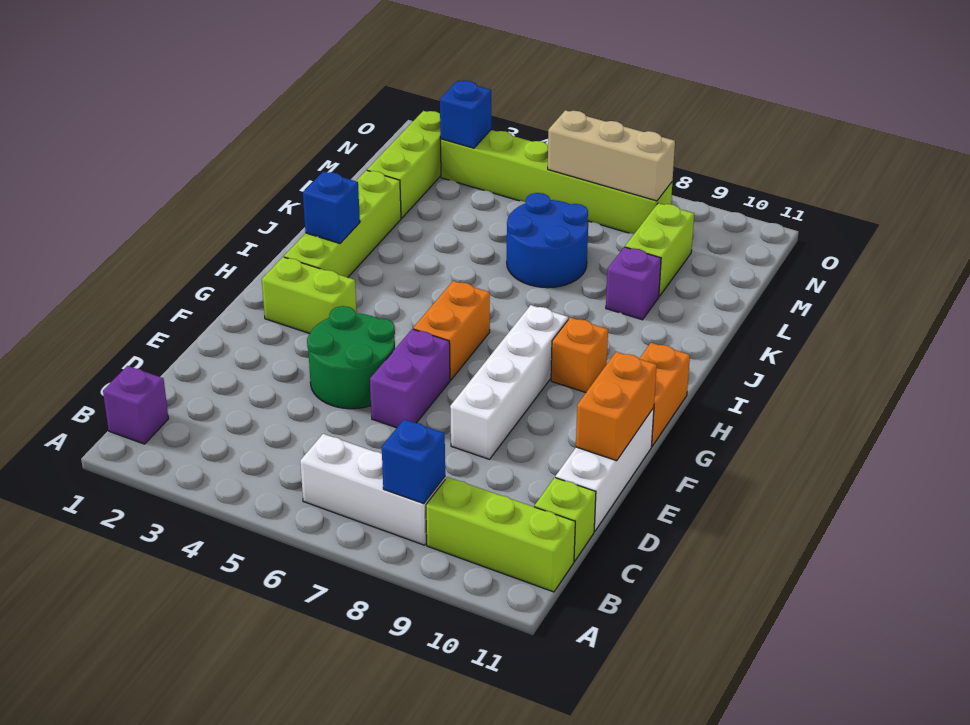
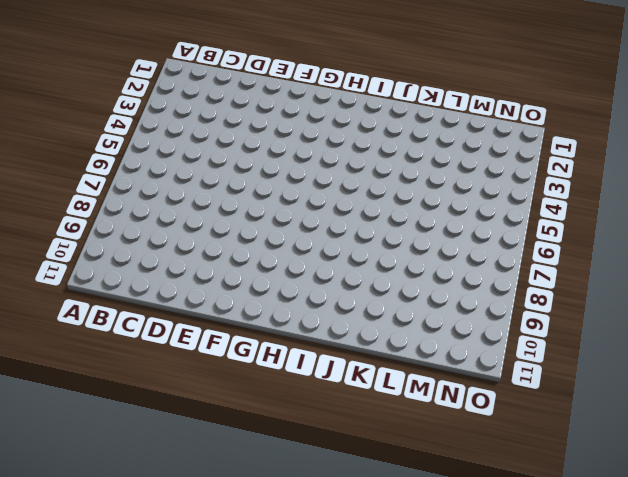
none -> purple 1x1 brick [103,366,168,444]
none -> white 1x3 brick [300,434,445,545]
none -> lime 1x3 brick [426,477,575,592]

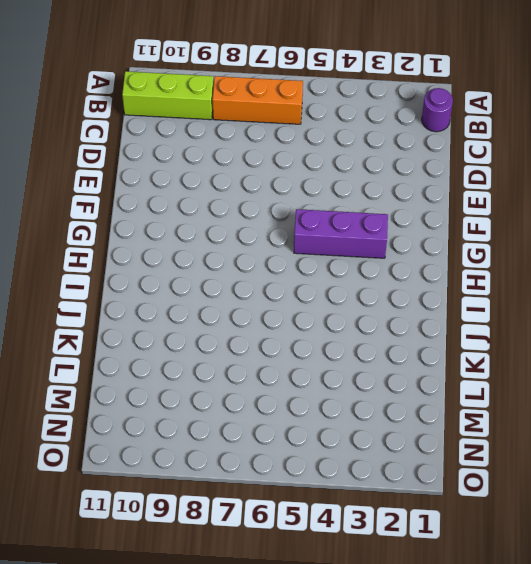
purple 1x1 round brick [422,88,453,132] -> purple 1x1 brick [103,366,168,444]
orange 1x3 brick [212,76,303,124] -> white 1x3 brick [300,434,445,545]
purple 1x3 brick [294,209,388,258] -> lime 1x2 brick [262,257,357,334]
none -> lime 1x1 brick [534,477,596,561]
none -> white 1x3 brick [555,408,654,531]
none -> green 2x2 round brick [307,306,395,409]

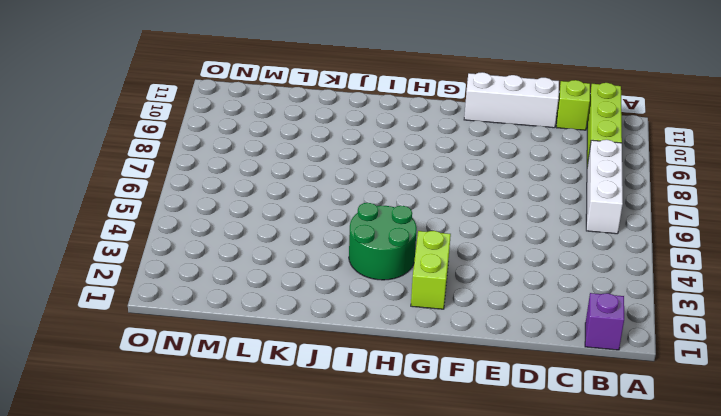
green 2x2 round brick [349,203,417,280] -> green 2x2 round brick moved to [307,306,395,409]
none -> purple 1x2 brick [370,329,450,428]
none -> white 1x4 brick [450,305,568,459]
none -> orange 1x2 brick [413,281,490,380]

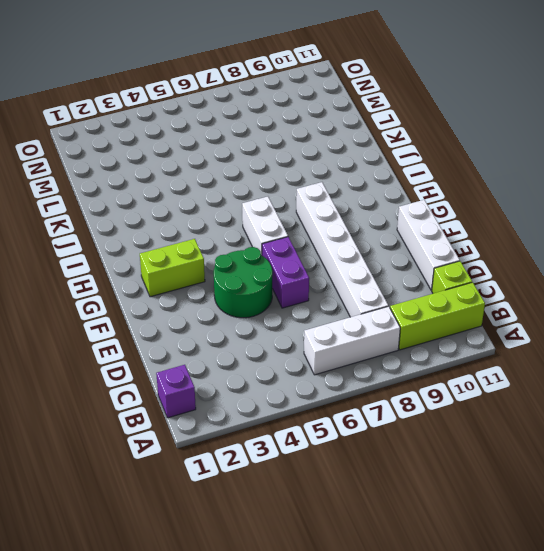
white 1x6 brick [296,182,388,317] -> white 1x4 brick [450,305,568,459]
white 1x2 brick [242,197,288,255] -> orange 1x2 brick [413,281,490,380]
none -> orange 1x2 brick [639,343,690,446]
none -> lime 1x4 brick [284,170,401,277]
none -> orange 1x1 brick [551,317,608,392]

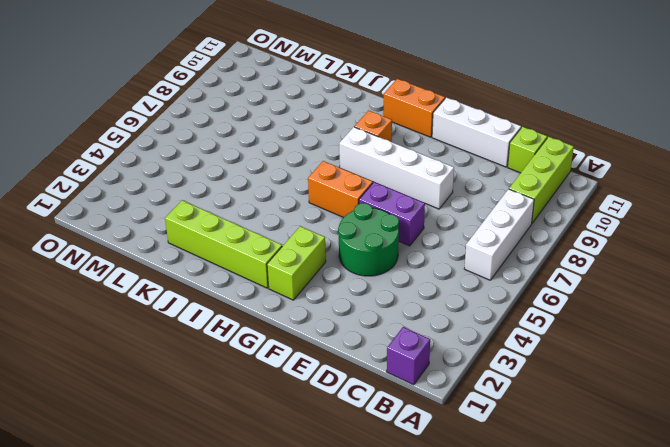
none -> blue 2x2 round brick [507,193,588,288]
none -> purple 1x1 brick [606,247,661,320]
none -> lime 1x3 brick [367,111,441,218]

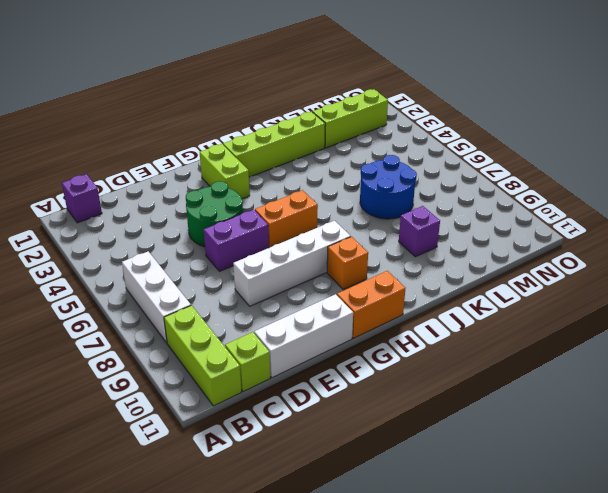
none -> lime 1x2 brick [625,203,694,296]
none -> lime 1x6 brick [440,130,672,234]
none -> blue 1x1 brick [382,419,445,503]

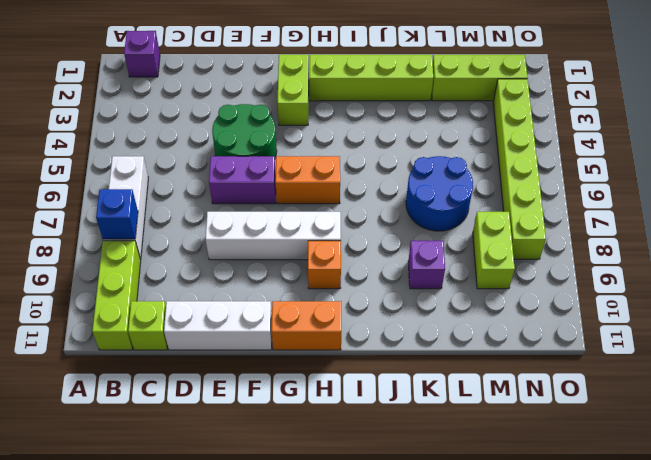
lime 1x2 brick [473,212,515,289] -> lime 1x2 brick turned to [625,203,694,296]
none -> orange 1x2 brick [576,352,657,461]
none -> blue 1x1 brick [303,172,360,243]
none -> blue 1x1 brick [440,81,491,148]

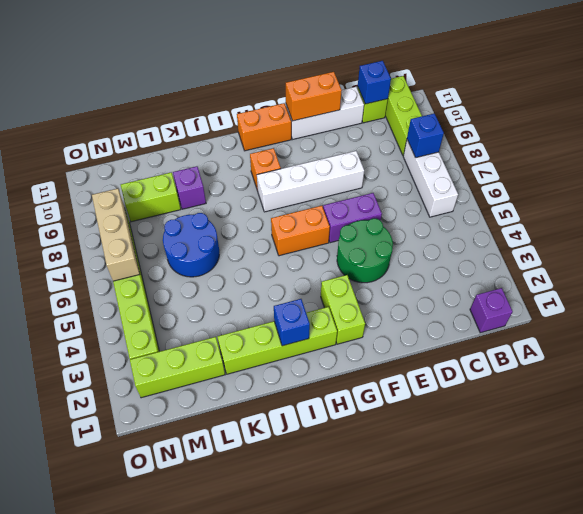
blue 1x1 brick [358,61,391,104] -> blue 1x1 brick moved to [440,81,491,148]

